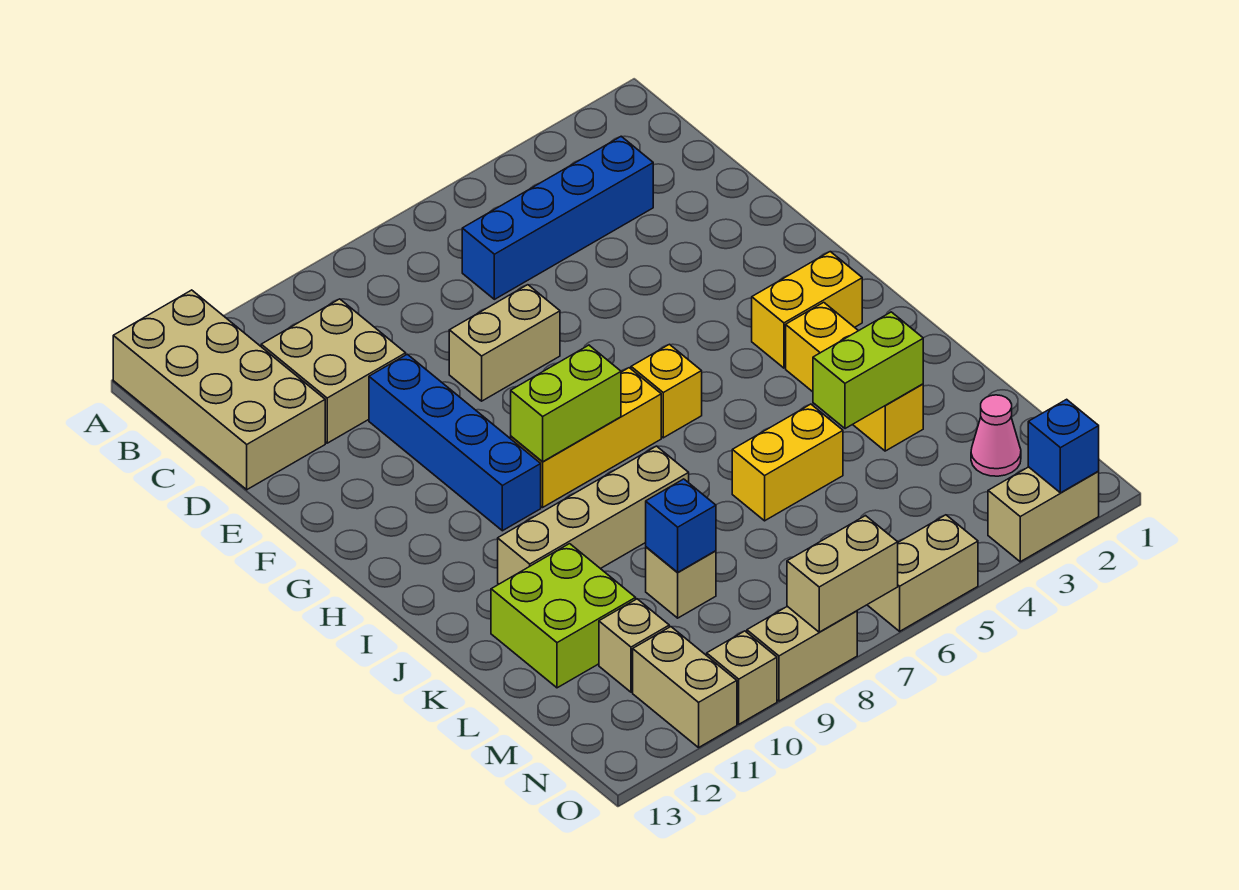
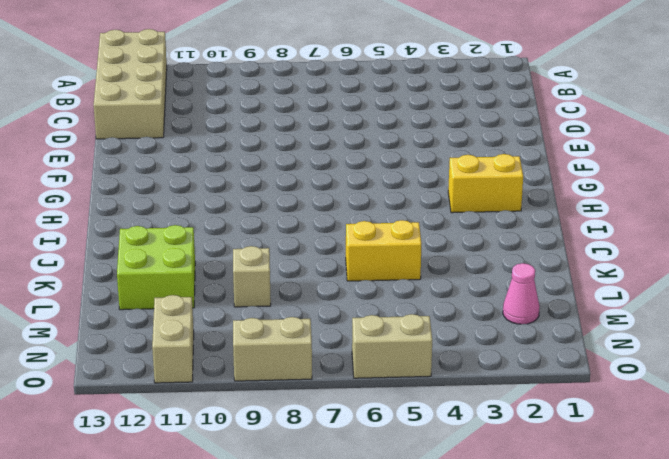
none -> blue 1x4 brick [462,136,653,299]
none -> tan 2x2 brick [261,299,406,443]
none -> tan 1x2 brick [449,285,560,401]

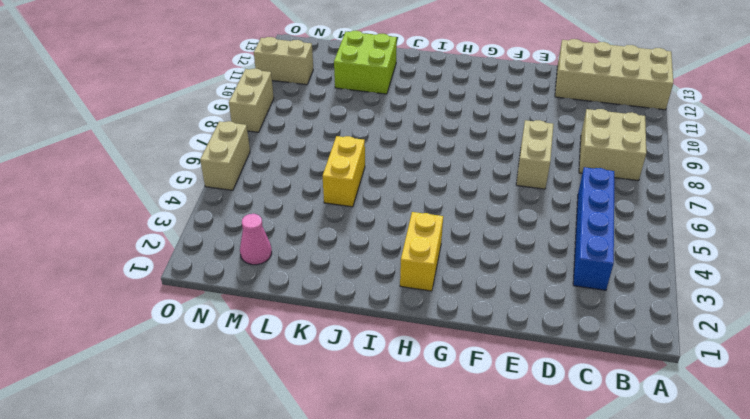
tan 2x2 brick [579,109,646,181] -> tan 2x2 brick moved to [261,299,406,443]
none -> blue 1x4 brick [369,354,541,531]
none -> yellow 1x1 brick [631,344,702,438]
none -> yellow 1x3 brick [511,368,661,507]

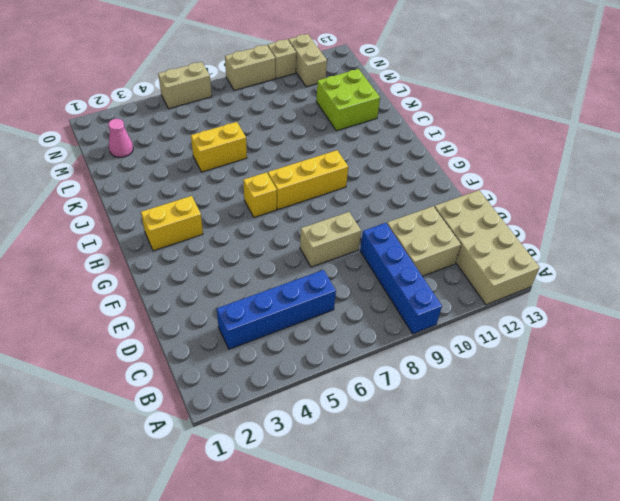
blue 1x4 brick [360,223,442,334] -> blue 1x4 brick moved to [369,354,541,531]
none -> yellow 1x3 brick [786,302,923,451]
none -> tan 1x4 brick [498,446,689,584]
none -> tan 1x1 brick [646,547,716,618]

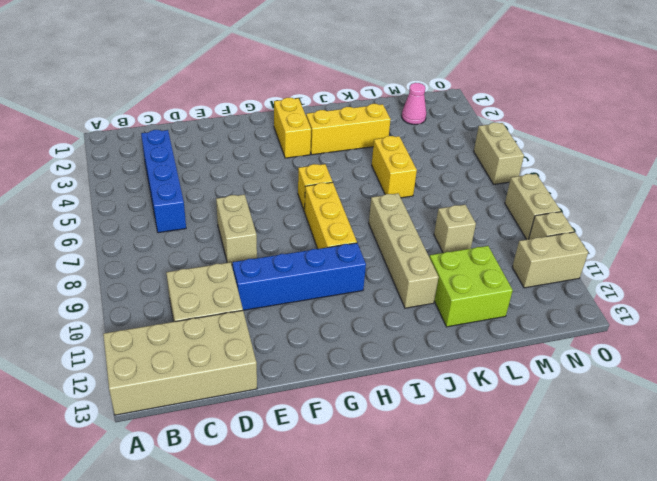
none -> tan 1x1 brick [599,599,669,692]
none -> tan 1x2 brick [988,467,1099,562]
none -> lime 1x2 brick [511,345,621,462]

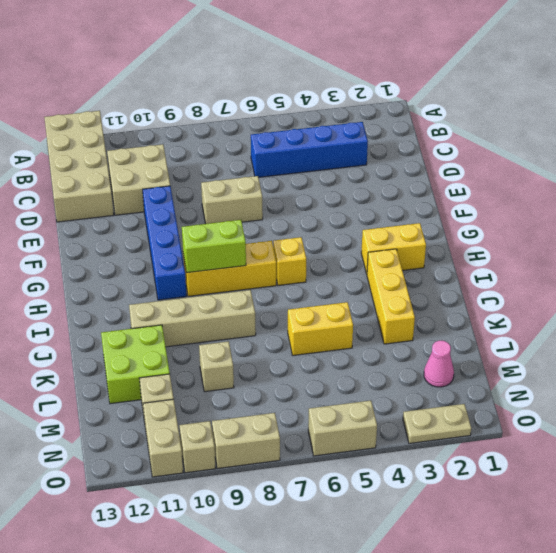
tan 1x2 plate [403,404,471,443] -> tan 1x2 brick [988,467,1099,562]
none -> lime 1x2 brick [813,312,923,429]
none -> blue 1x1 brick [646,479,716,572]
none -> blue 1x1 brick [1028,399,1099,493]

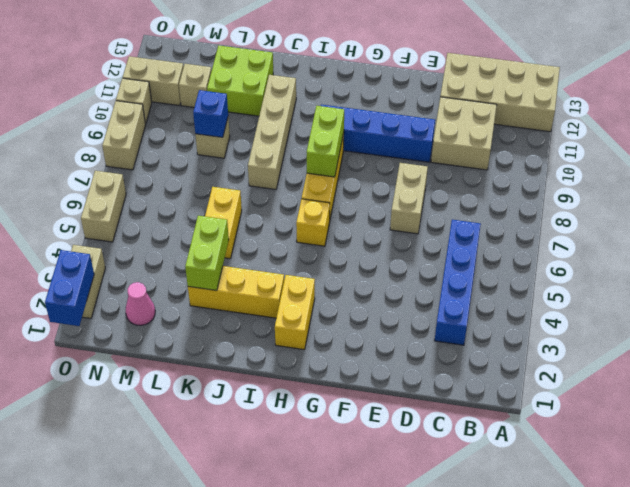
blue 1x2 brick [45,250,94,326] -> blue 1x1 brick [1028,399,1099,493]
none -> tan 1x2 brick [787,516,898,632]

